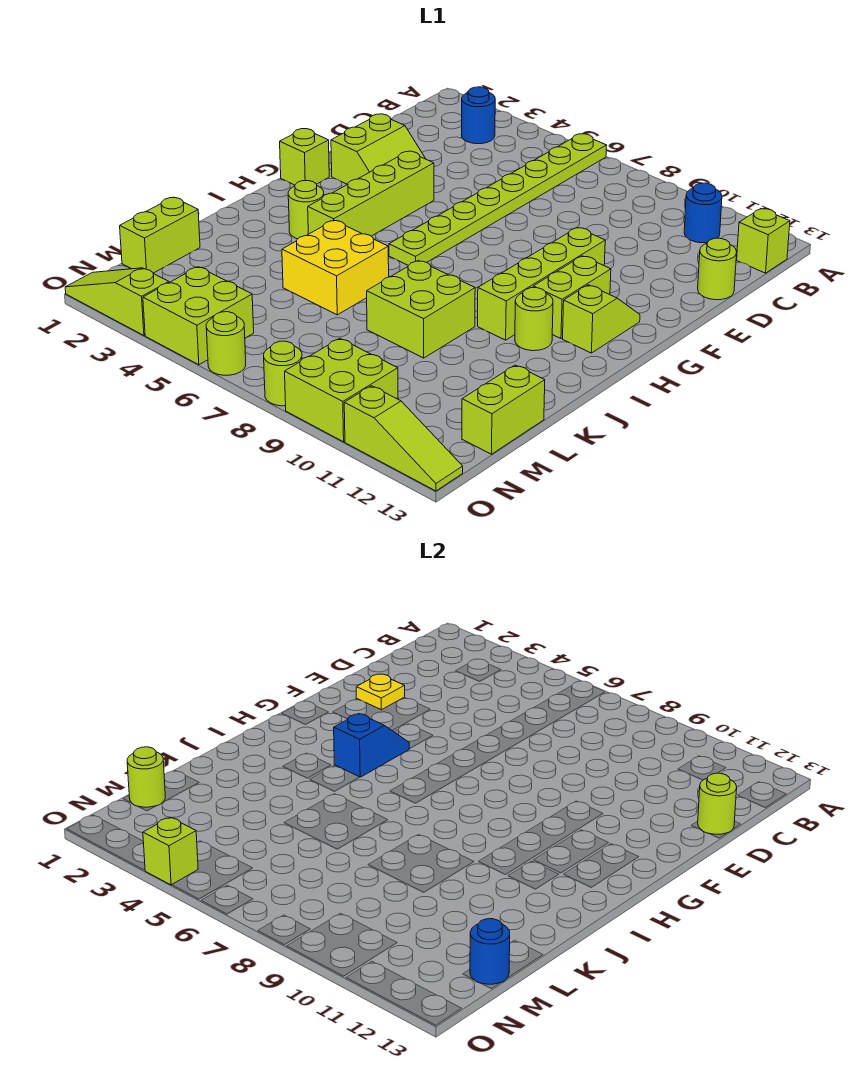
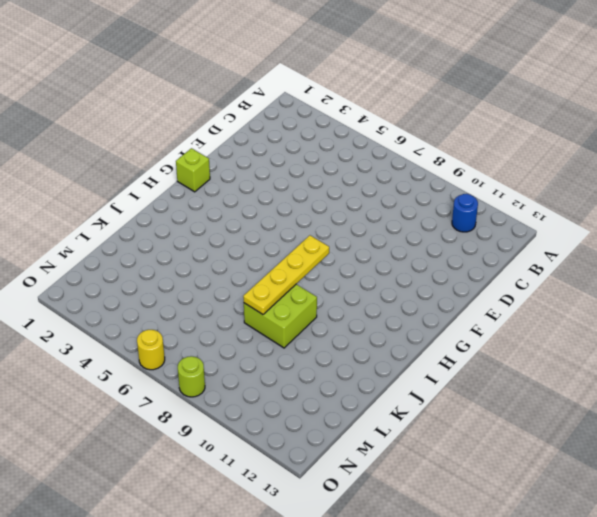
yellow 1x4 plate [243,235,329,314] -> none
yellow 1x1 round brick [137,330,165,370] -> lime 1x1 round brick [206,312,246,375]
none -> lime 1x8 plate [389,134,607,266]
none -> blue 1x1 round brick [461,87,495,144]
none -> lime 1x1 brick [737,209,790,273]

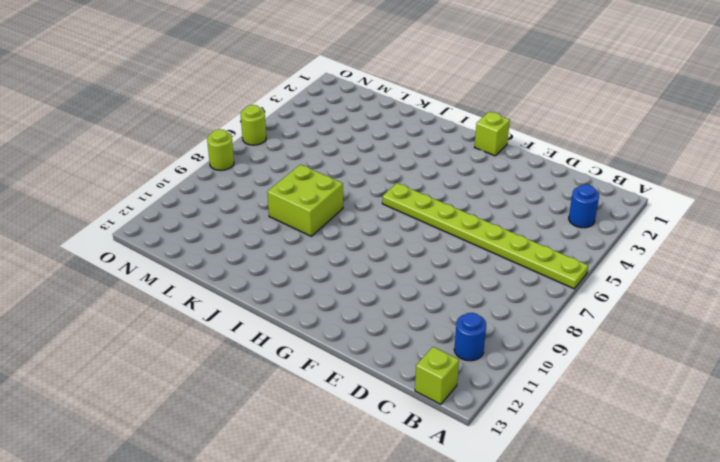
none -> lime 1x1 round brick [698,238,737,300]
none -> lime 2x2 slope [331,114,426,184]
none -> lime 1x4 brick [308,151,434,236]

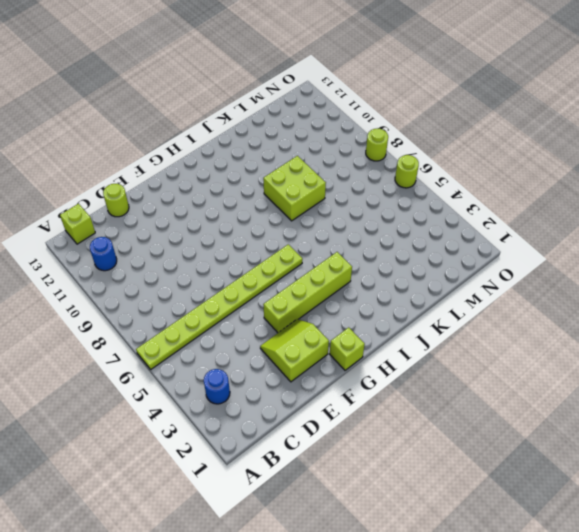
none -> lime 1x4 brick [478,228,605,340]
none -> lime 1x2 brick [533,256,611,338]
none -> lime 1x2 slope [563,285,640,353]

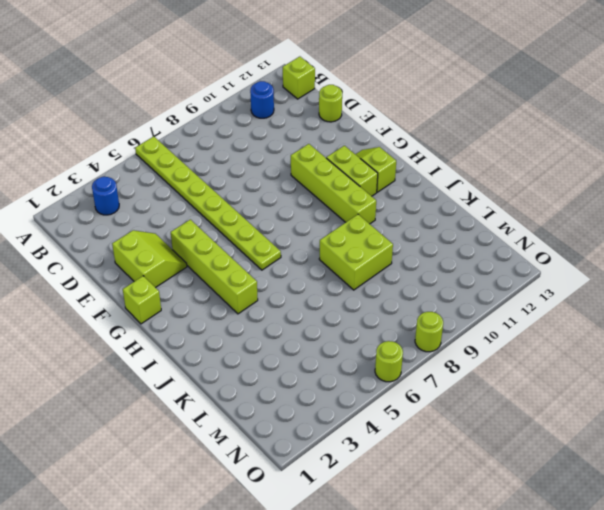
none -> lime 1x1 round brick [288,181,324,239]
none -> lime 1x1 round brick [515,288,553,351]
none -> yellow 2x2 brick [282,220,389,315]

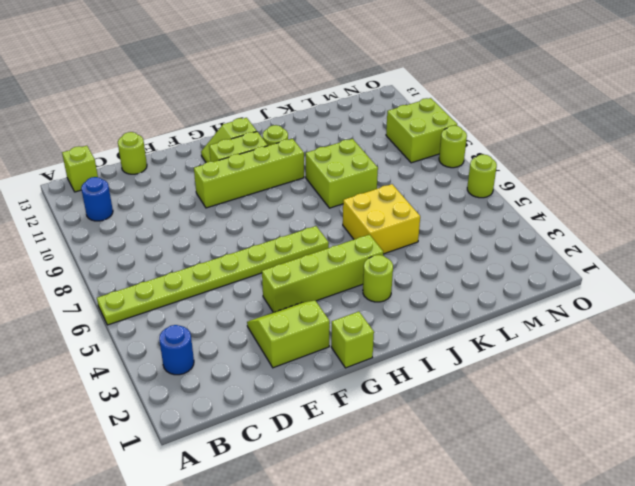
none -> lime 1x2 brick [120,197,200,273]
none -> lime 1x2 brick [462,365,545,454]
none -> lime 2x2 brick [143,267,254,365]

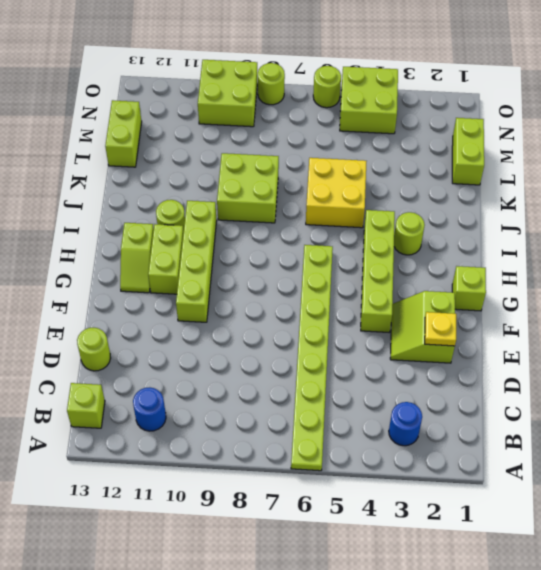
none -> lime 1x3 slope [65,268,169,335]
none -> lime 1x3 slope [344,386,463,491]
none -> lime 1x1 round brick [698,773,737,834]

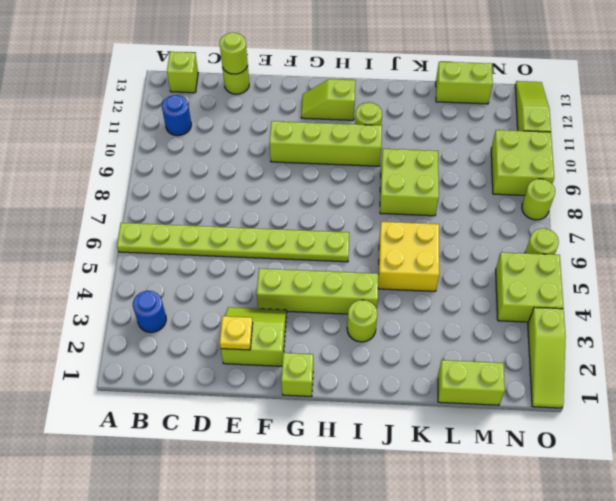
none -> lime 1x2 brick [533,256,611,338]
none -> blue 1x2 slope [334,714,409,777]
none -> lime 1x1 round brick [127,747,165,807]

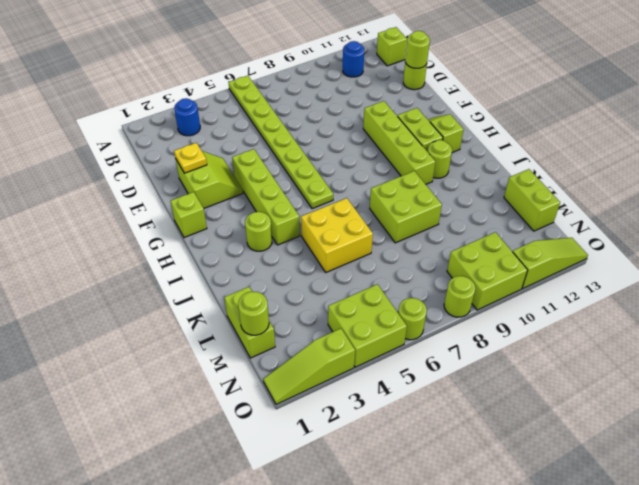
none -> blue 1x2 slope [334,714,409,777]
none -> blue 1x1 round brick [470,919,510,984]
none -> lime 1x1 brick [143,817,198,885]

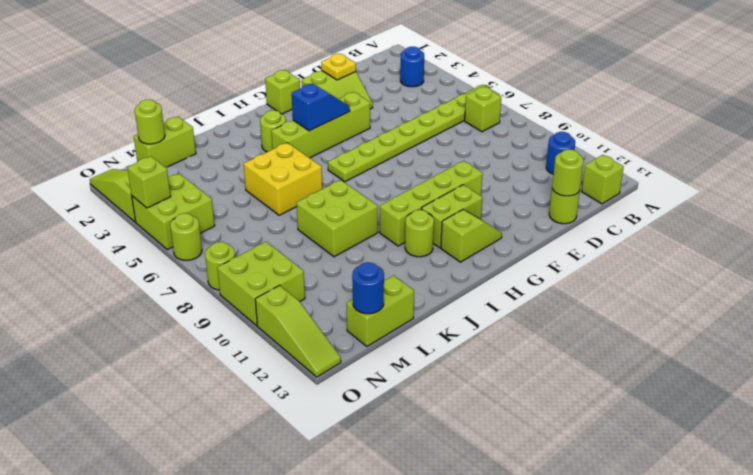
lime 1x1 brick [465,87,501,132] -> none

